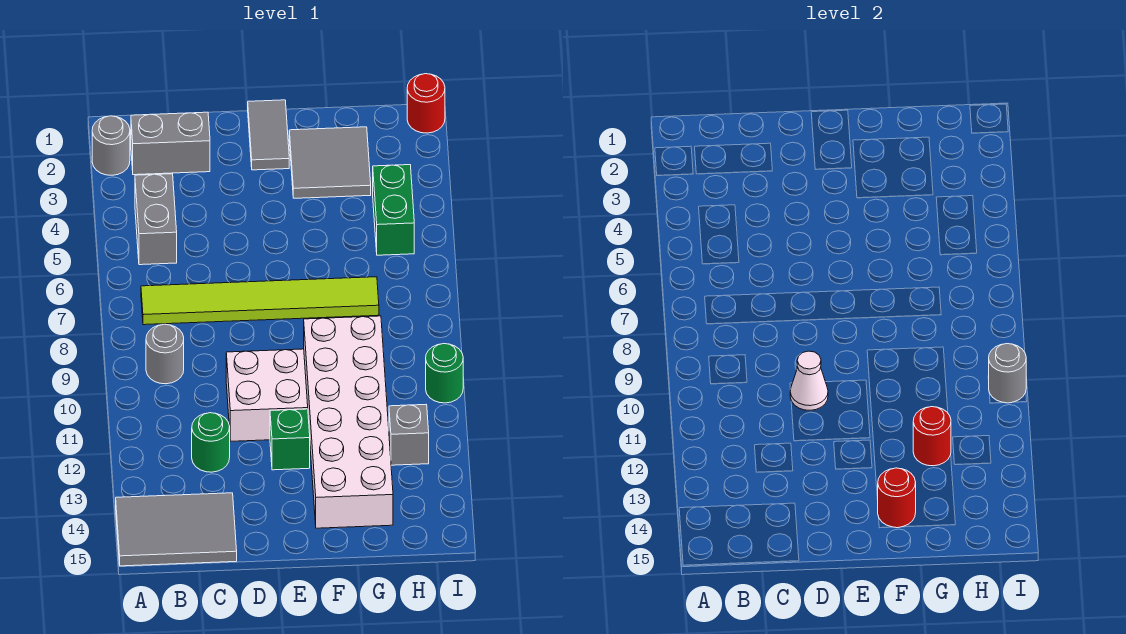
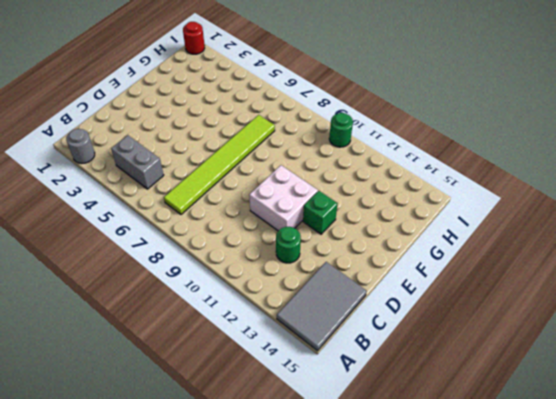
none -> grey 1x2 brick [131,112,210,175]
none -> grey 1x1 round brick [146,324,184,384]
none -> grey 1x2 tile [248,100,289,170]

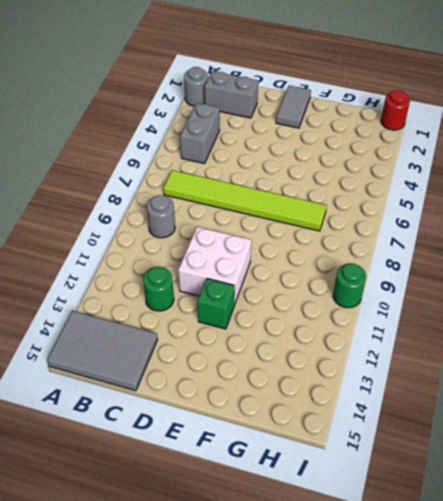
none -> grey 2x2 tile [289,127,371,198]
none -> white 2x6 brick [304,316,393,528]
none -> green 1x2 brick [373,165,414,255]

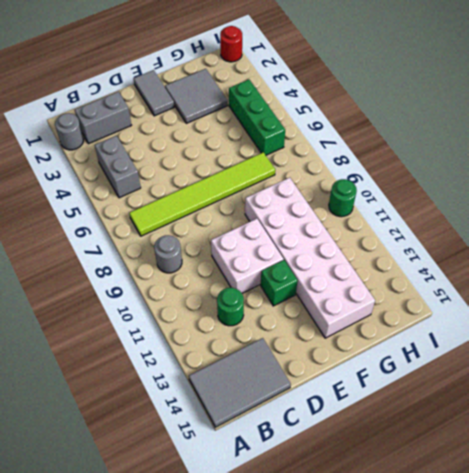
green 1x3 brick [229,80,285,155] -> green 1x2 brick [373,165,414,255]
none -> grey 1x1 brick [389,405,429,465]
none -> white 1x1 cone [790,351,828,410]
none -> red 1x1 round brick [878,468,916,528]

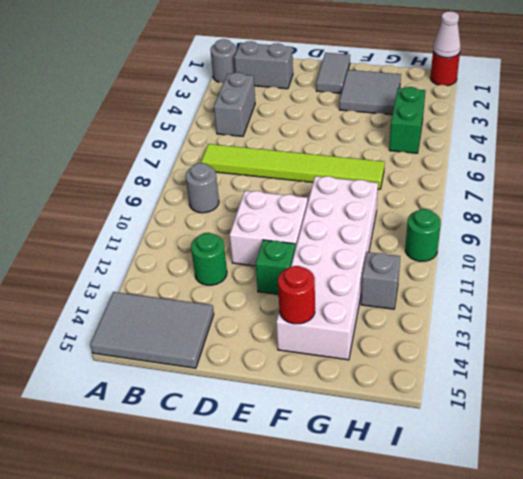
white 1x1 cone [433,11,461,58] -> white 1x1 cone moved to [790,351,828,410]
none -> red 1x1 round brick [913,407,951,466]
none -> grey 1x1 round brick [989,344,1026,403]

